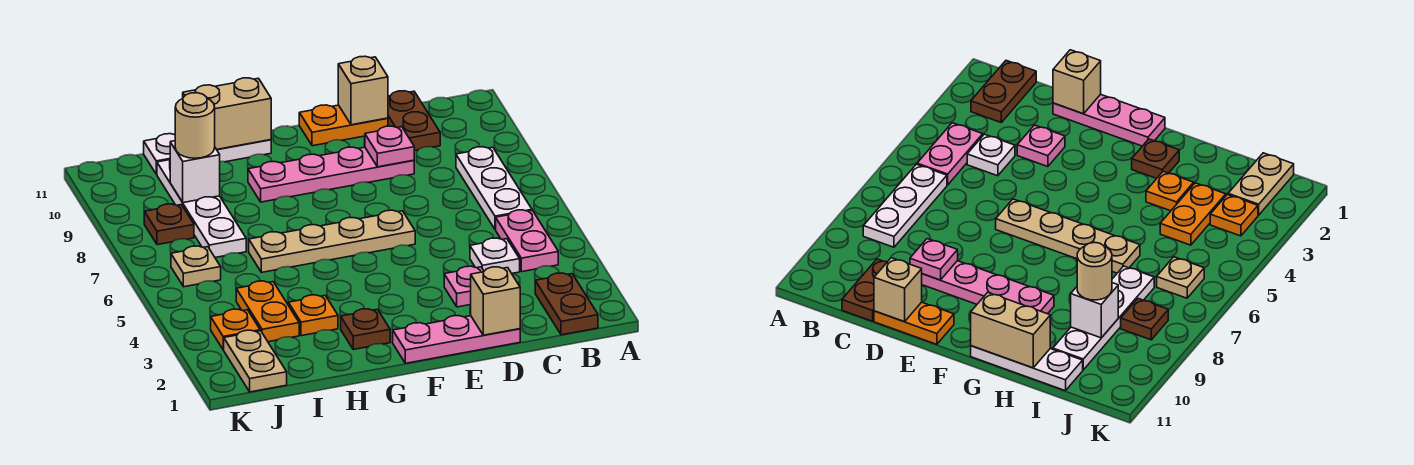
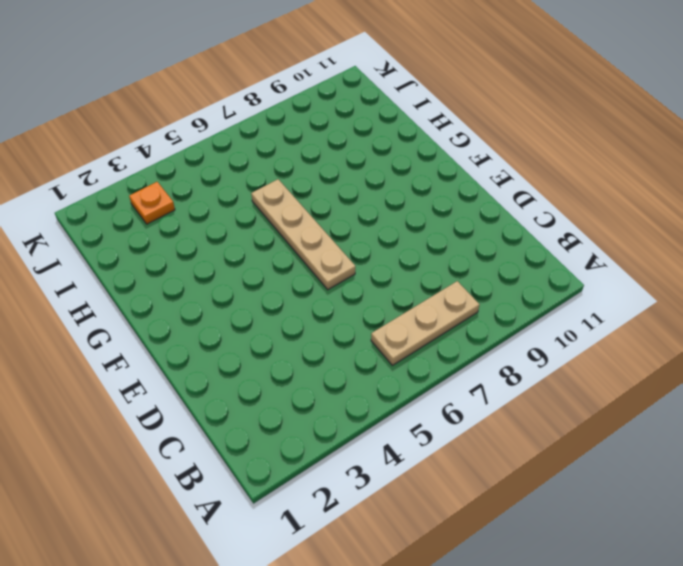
tan 1x3 plate [371,281,479,365] -> white 1x3 plate [456,147,532,230]
none -> brown 1x2 plate [535,273,598,335]
none -> pink 1x2 plate [496,210,558,272]
none -> white 1x1 plate [470,238,520,273]

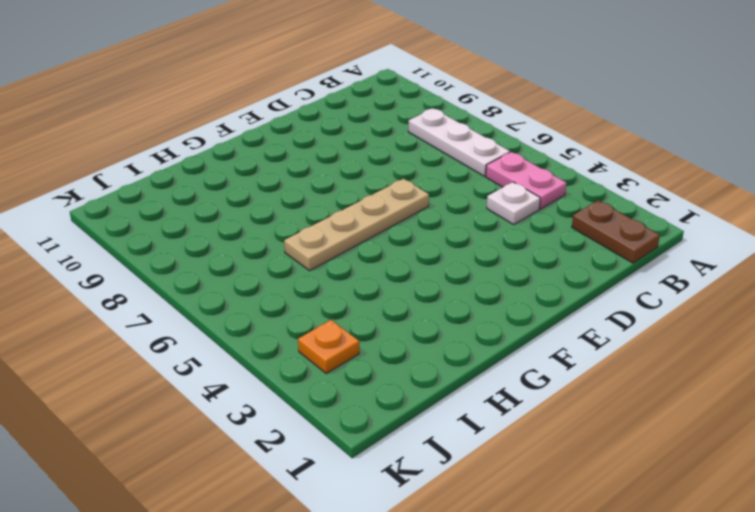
none -> brown 1x2 plate [388,91,440,151]
none -> pink 1x3 plate [393,315,520,363]
none -> pink 1x1 plate [444,266,484,307]

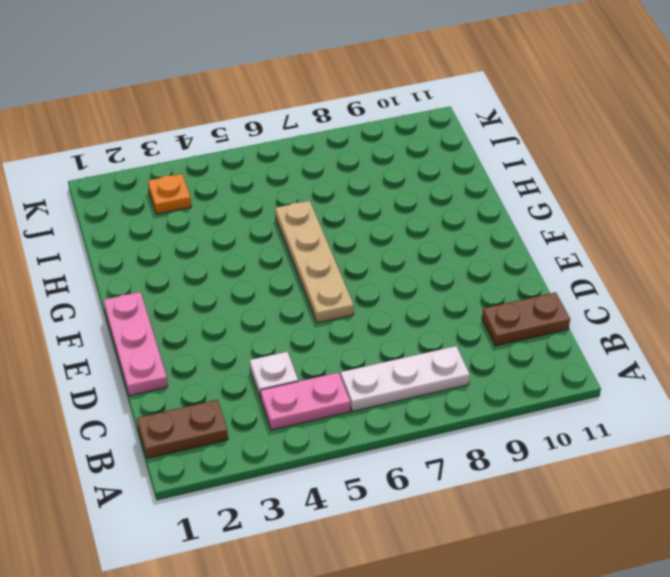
none -> pink 1x1 plate [444,266,484,307]
none -> pink 1x4 plate [248,147,414,202]
none -> orange 1x2 plate [299,105,388,146]

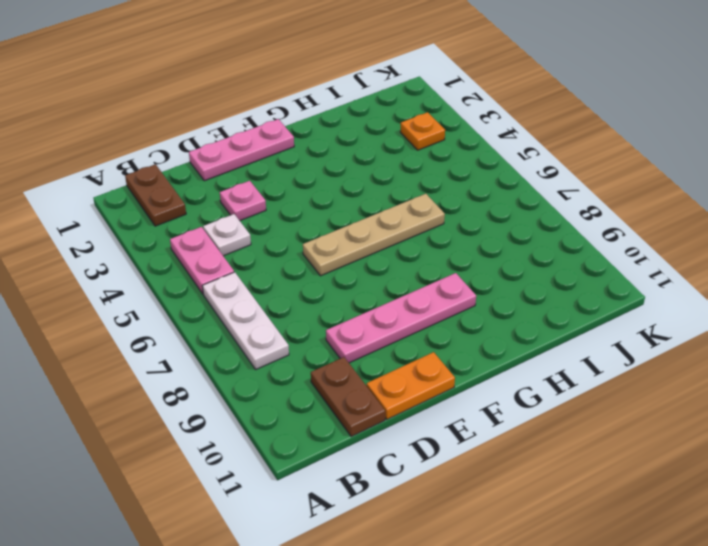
none -> brown 1x1 plate [341,309,390,349]
none -> white 1x3 plate [144,134,271,174]
none -> orange 1x1 plate [288,295,338,336]

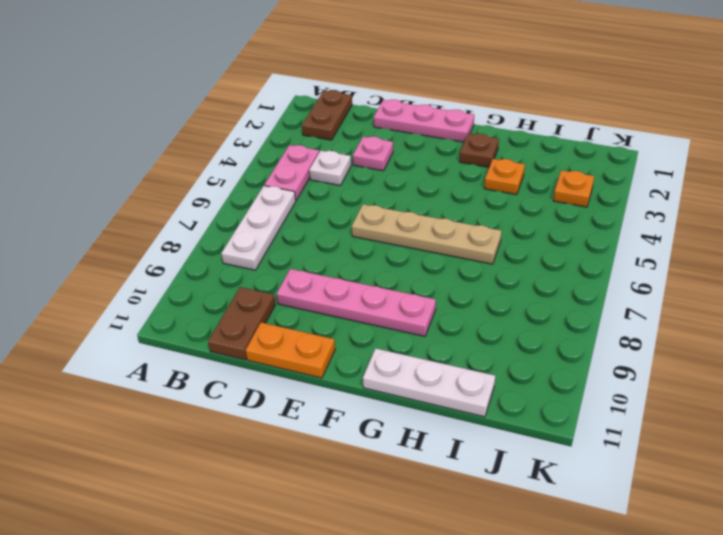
none -> orange 1x2 plate [236,281,299,342]
none -> white 1x4 plate [157,160,246,257]
none -> tan 1x2 plate [224,330,287,392]

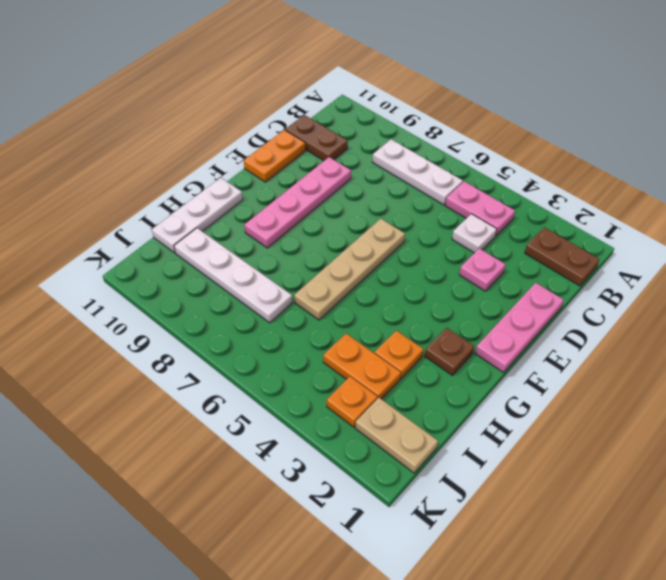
none -> tan 1x1 plate [171,246,221,287]
none -> brown 1x1 plate [144,204,194,245]
none -> tan 1x1 brick [471,267,520,335]

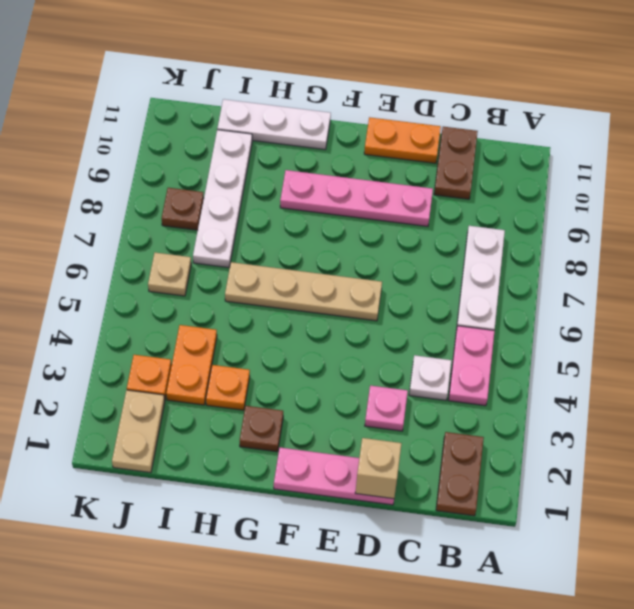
none -> pink 1x1 plate [365,126,414,167]
none -> tan 1x1 brick [338,56,388,125]
none -> tan 1x2 brick [183,78,271,149]

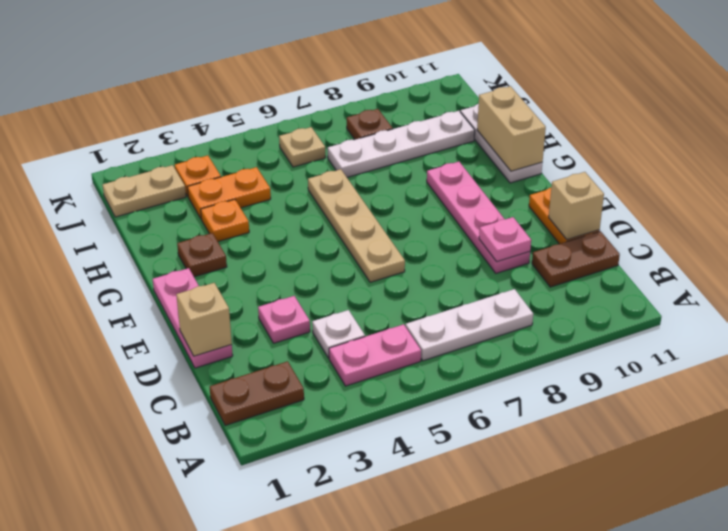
none -> white 1x1 brick [170,141,220,203]
none -> tan 1x1 round brick [175,93,215,158]

